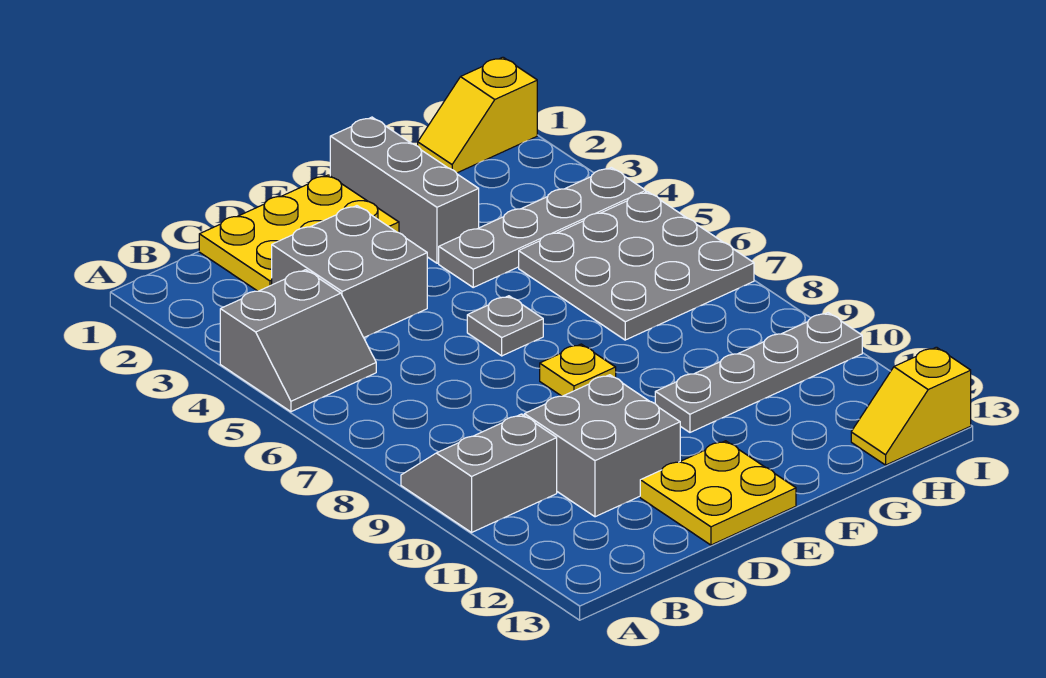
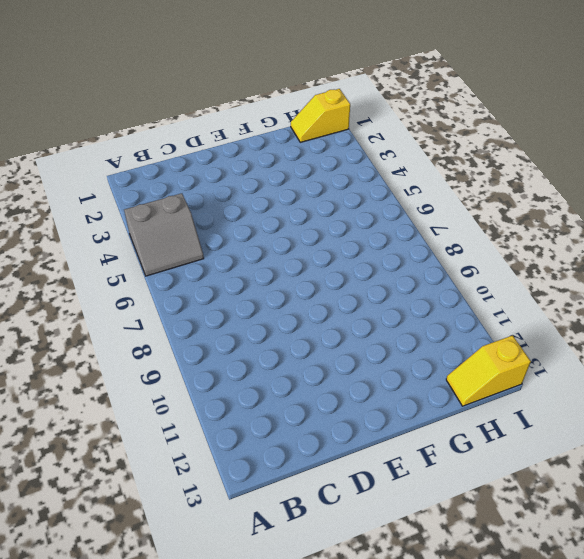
none -> grey 2x2 slope [401,414,557,532]
none -> yellow 2x3 plate [199,175,399,291]
none -> grey 2x2 brick [272,206,427,337]

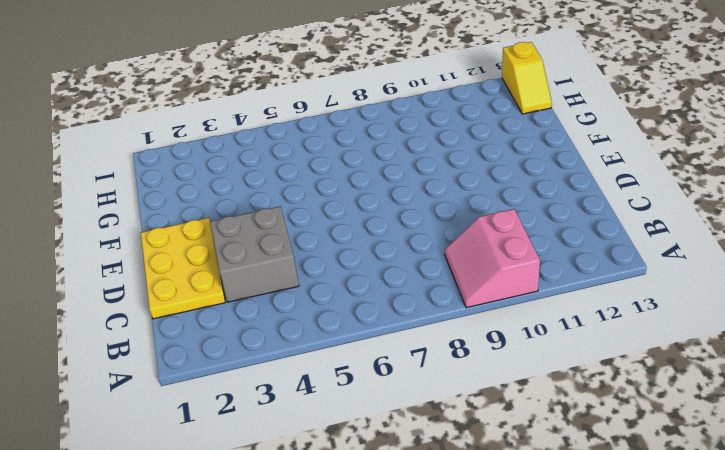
pink 2x2 slope [445,209,540,308] -> grey 2x2 slope [401,414,557,532]
none -> grey 2x2 slope [220,270,376,412]
none -> grey 2x2 brick [524,375,680,517]
none -> yellow 2x2 plate [640,441,796,545]

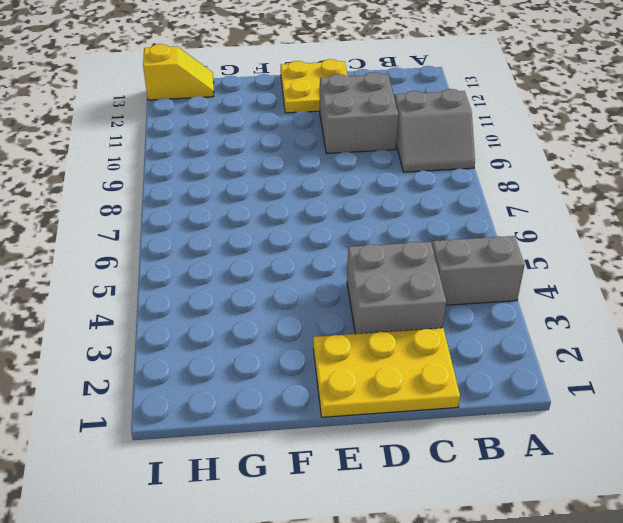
none -> grey 1x1 plate [467,296,543,356]
none -> yellow 1x1 plate [540,344,616,396]
none -> grey 1x3 brick [330,117,479,263]

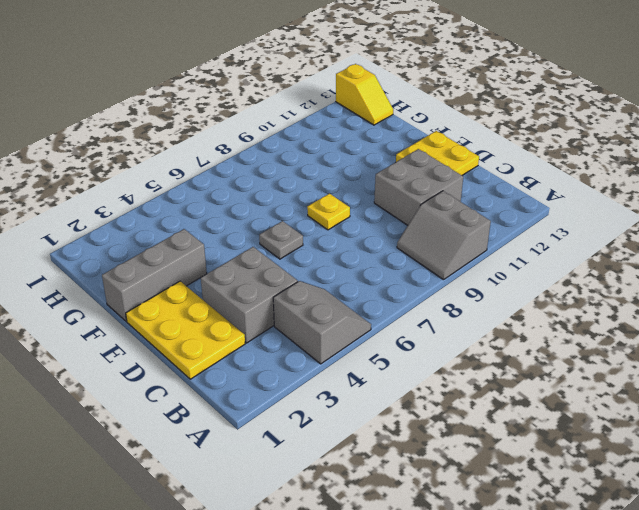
none -> grey 1x4 plate [439,167,646,287]
none -> grey 1x4 plate [655,313,862,432]
none -> grey 3x3 plate [519,192,754,340]

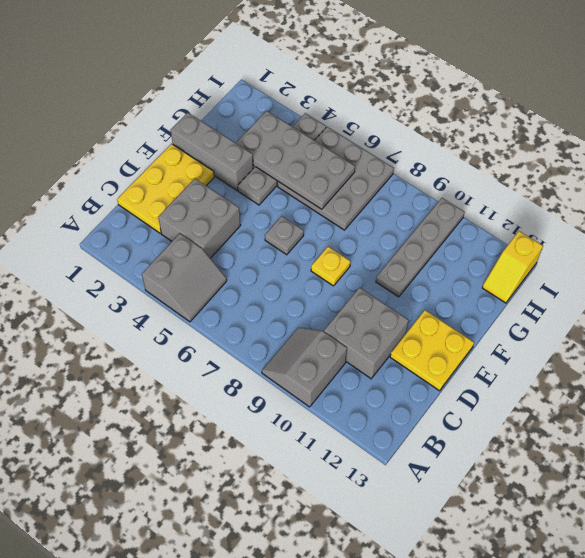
grey 2x4 plate [236,111,355,209] -> none
none -> yellow 1x2 slope [418,57,537,173]

